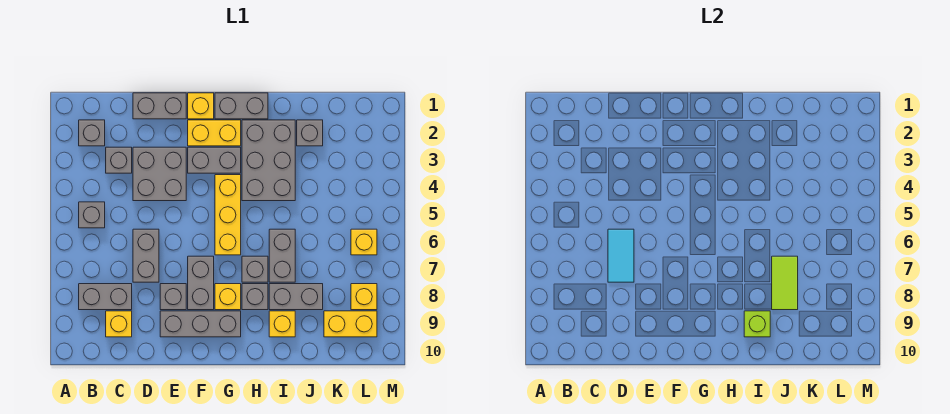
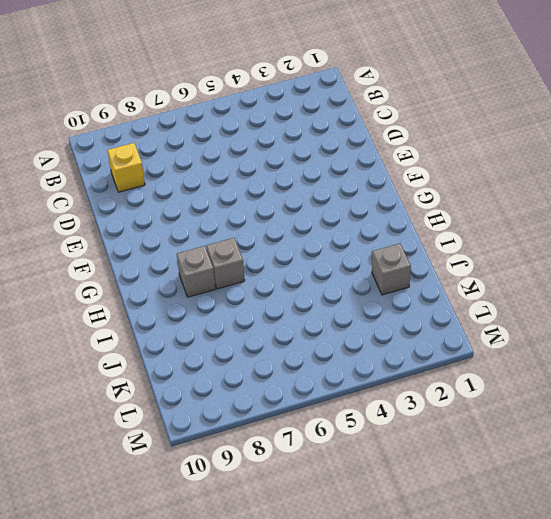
none -> grey 1x1 brick [79,120,105,146]
none -> grey 1x1 brick [79,202,105,228]
none -> grey 1x2 brick [79,284,132,310]
none -> grey 1x1 brick [106,147,132,173]

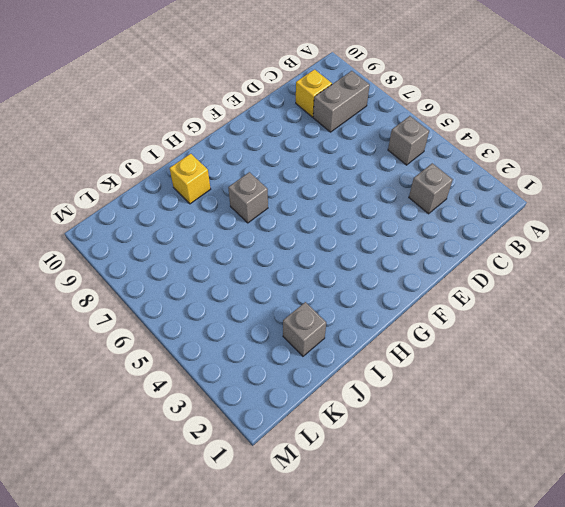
none -> grey 1x1 brick [79,120,105,146]
none -> grey 1x2 brick [133,93,186,119]
none -> grey 2x2 brick [133,147,186,201]
none -> grey 1x2 brick [133,229,159,282]

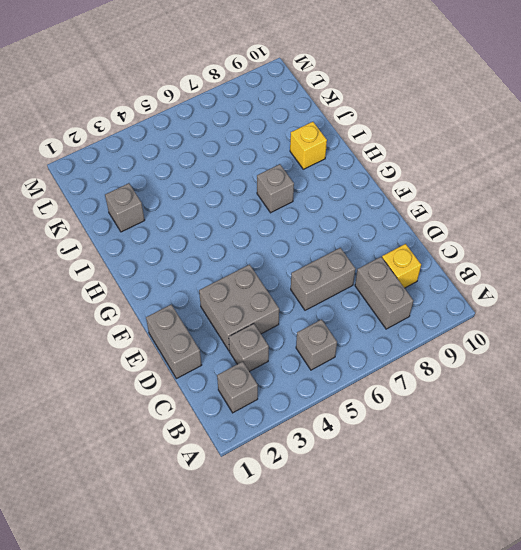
none -> grey 1x1 brick [160,284,186,310]
none -> grey 1x3 brick [160,311,241,337]
none -> yellow 1x1 brick [188,93,214,119]
none -> yellow 1x2 brick [188,120,241,146]

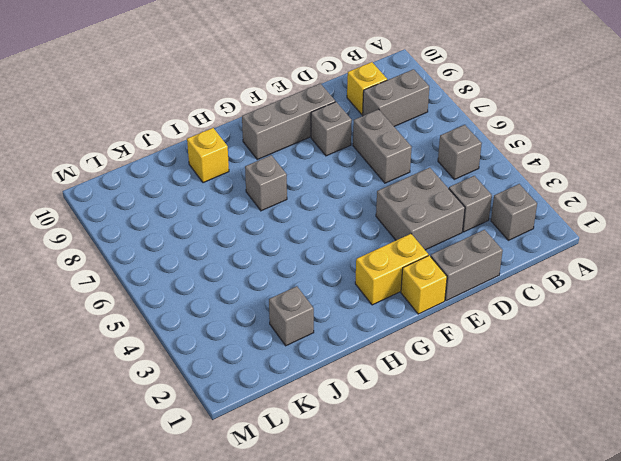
none -> grey 1x2 brick [188,147,241,173]
none -> grey 1x2 brick [188,256,214,310]
none -> grey 1x2 brick [215,93,268,119]
none -> yellow 1x3 brick [215,175,241,255]

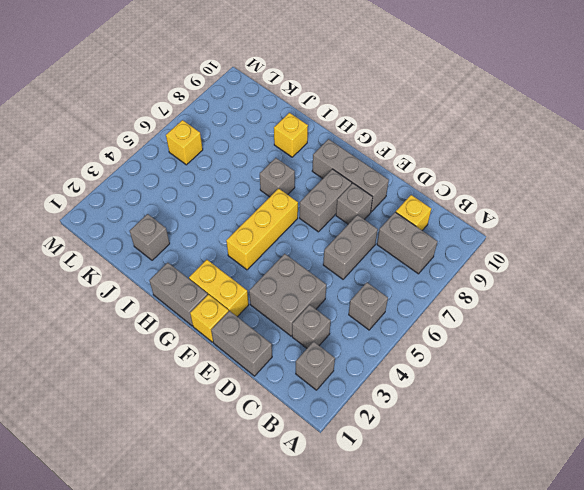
none -> grey 1x2 brick [188,147,241,173]
none -> yellow 1x1 brick [215,284,241,310]
none -> grey 2x3 brick [242,120,295,201]
none -> grey 1x1 brick [242,284,268,310]

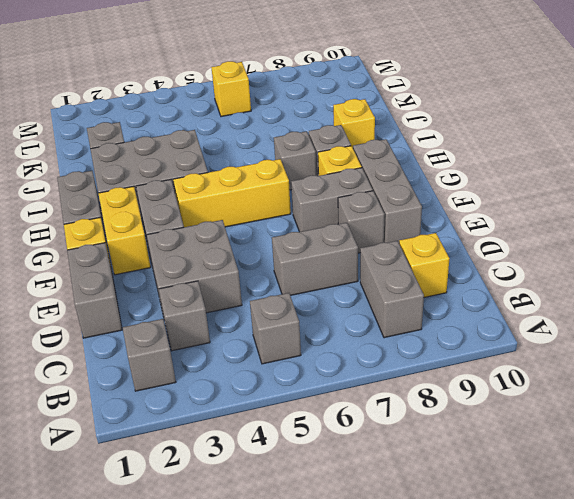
none -> grey 1x2 brick [269,229,295,282]
none -> grey 1x2 brick [269,284,323,310]
none -> yellow 1x2 brick [324,311,377,337]
none -> yellow 1x1 brick [351,284,377,310]

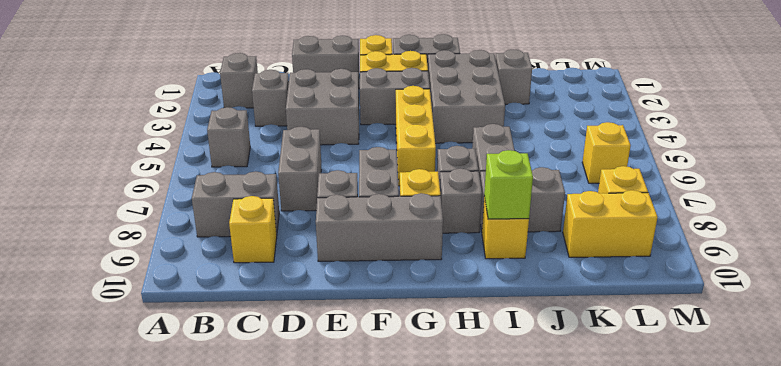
none -> cyan 1x2 tile [608,229,634,282]
none -> lime 1x2 tile [772,256,798,310]

